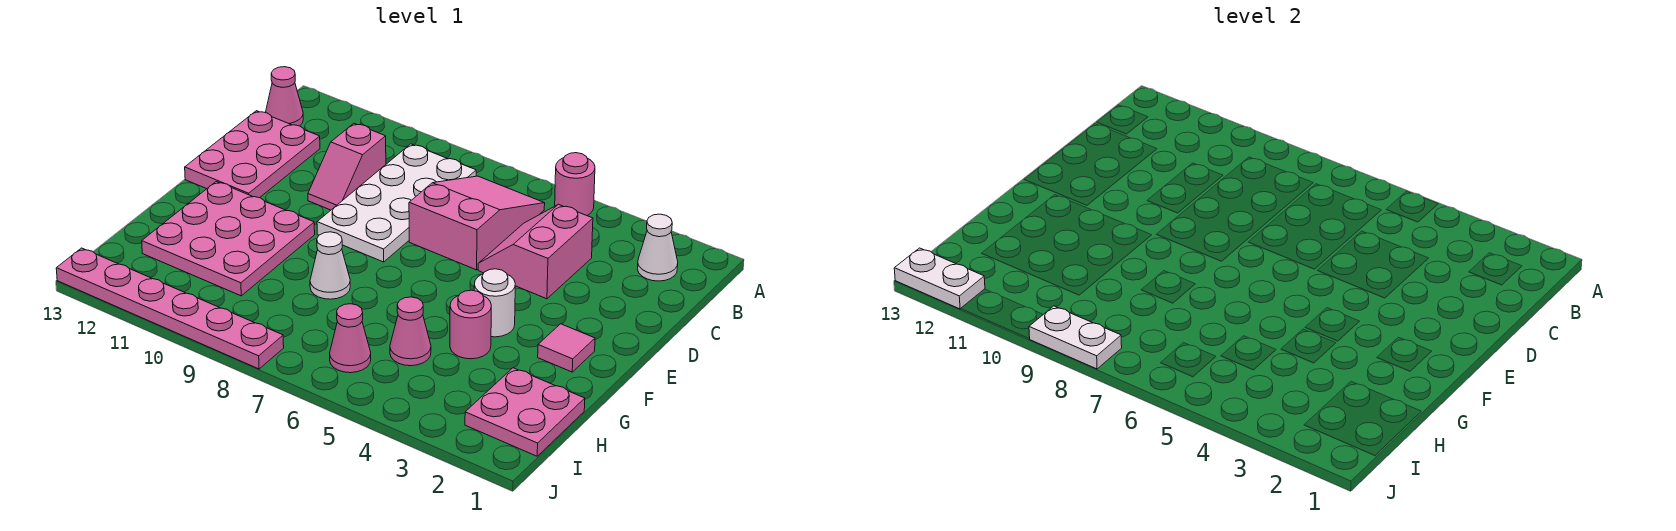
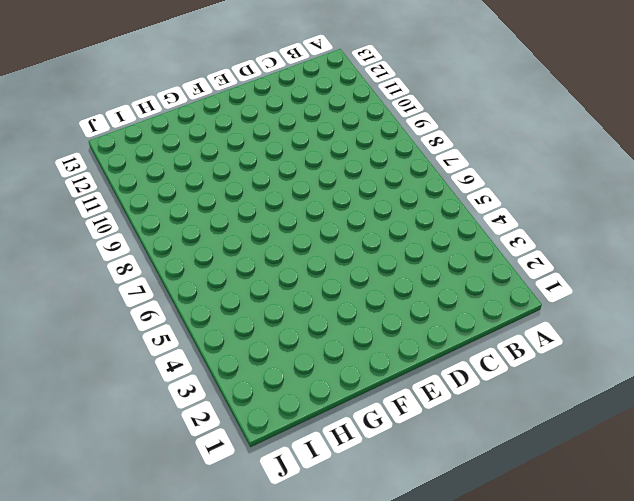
none -> pink 1x1 round brick [555,153,595,216]
none -> white 1x1 cone [638,214,678,281]
none -> pink 2x3 slope [409,176,545,270]

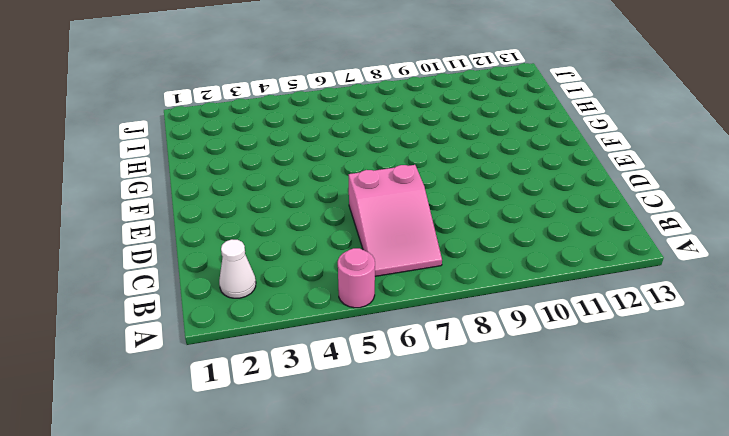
none -> white 2x4 plate [317,144,476,262]
none -> pink 1x1 cone [266,67,303,126]
none -> pink 2x2 slope [478,204,593,299]

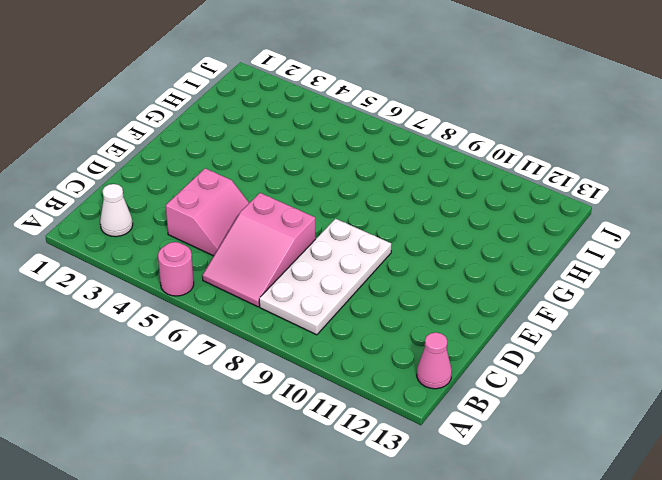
none -> pink 1x2 slope [308,123,386,210]
none -> pink 2x3 plate [185,111,320,198]
none -> pink 1x1 tile [538,324,595,372]

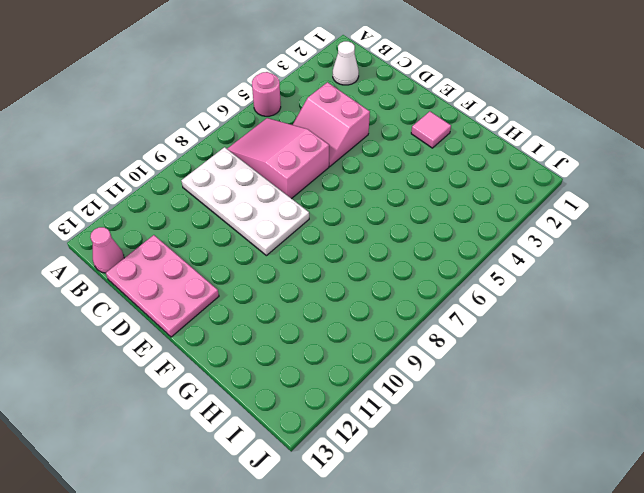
none -> pink 1x2 slope [308,123,386,210]
none -> white 1x1 round brick [474,269,515,337]
none -> pink 3x3 plate [142,182,315,296]

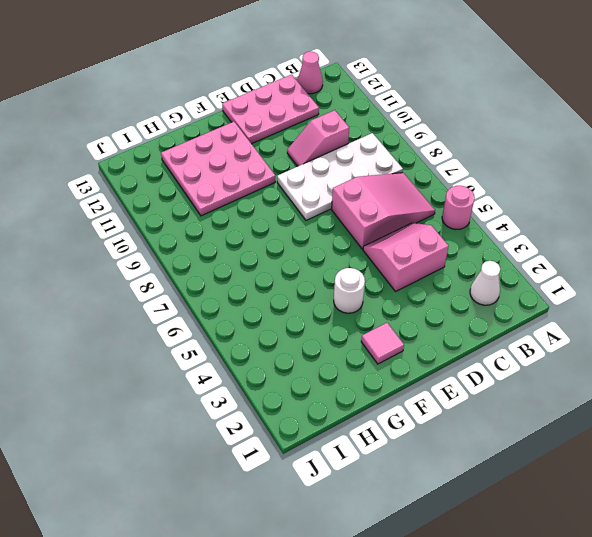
none -> pink 1x1 round brick [450,290,491,359]
none -> white 1x1 cone [310,232,350,299]
none -> pink 2x2 plate [465,368,585,456]

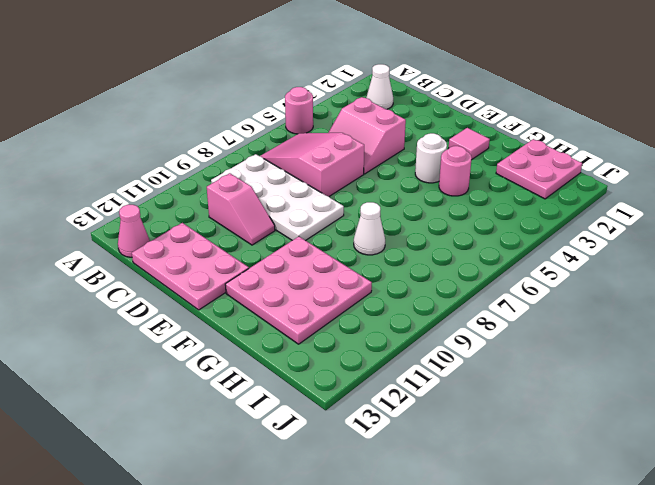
none -> pink 1x1 cone [390,297,431,366]
none -> pink 1x1 cone [330,304,371,373]
none -> pink 1x6 plate [56,248,284,369]

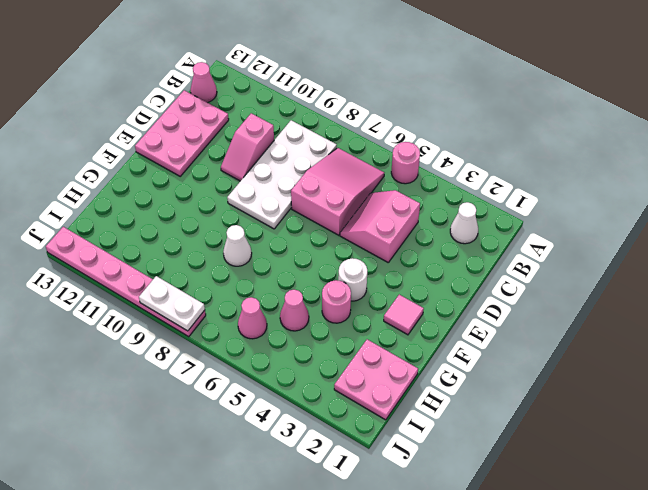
none -> pink 3x3 plate [142,182,315,296]
none -> white 1x2 plate [894,248,985,309]

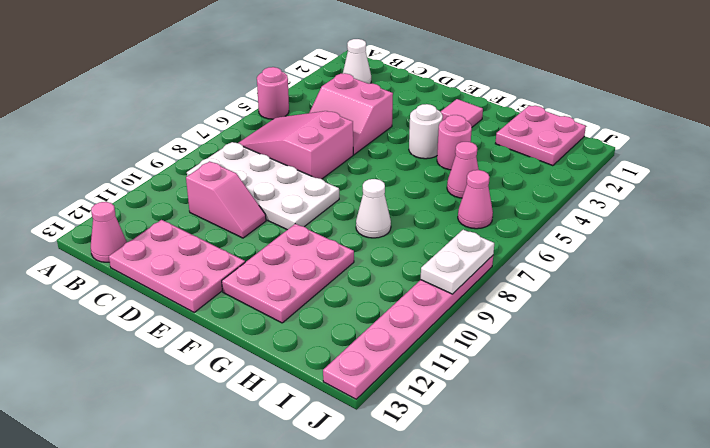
pink 2x3 plate [222,224,354,323] -> pink 3x3 plate [142,182,315,296]
none -> white 1x2 plate [894,248,985,309]

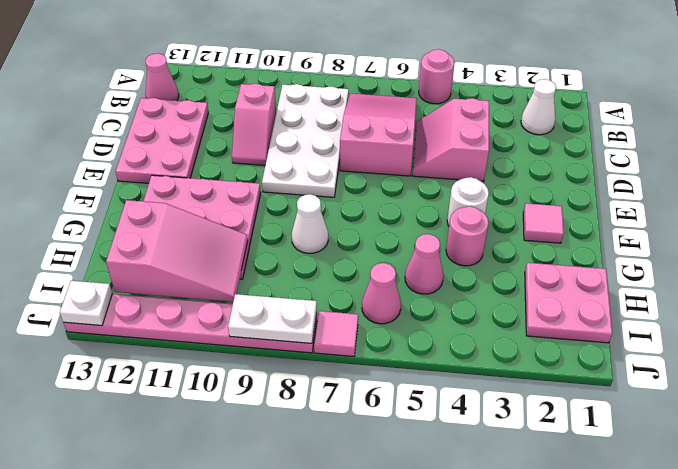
pink 2x3 slope [106,200,248,302] -> none
pink 1x1 tile [314,311,358,356] -> none
white 1x1 plate [60,281,112,326] -> white 1x2 plate [894,248,985,309]

